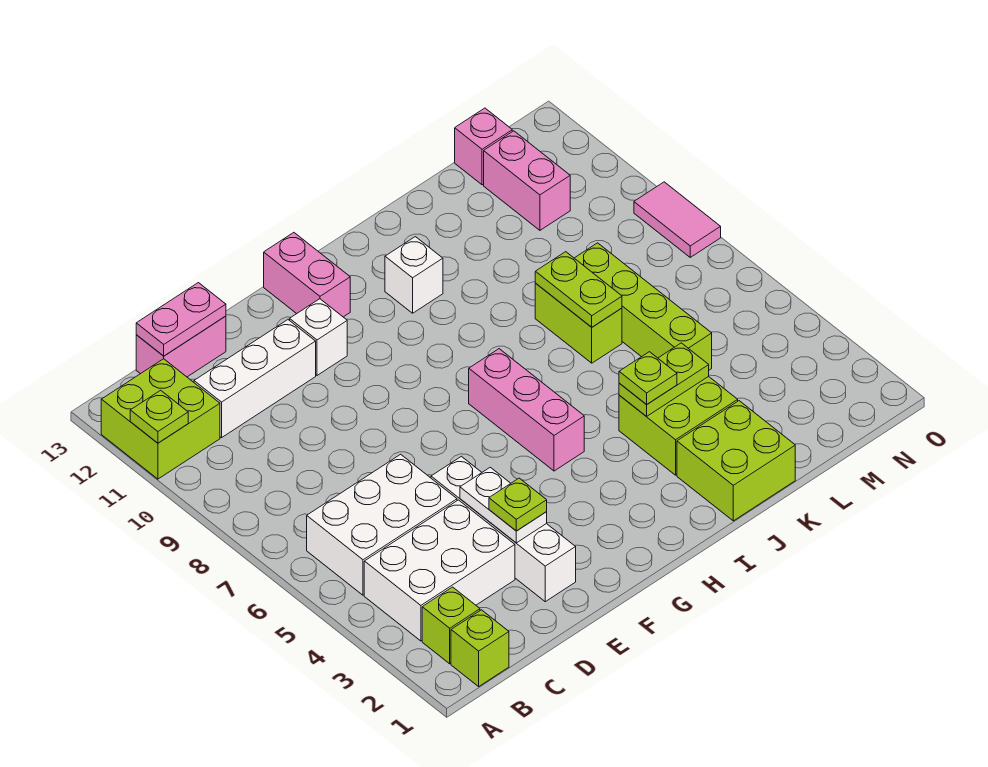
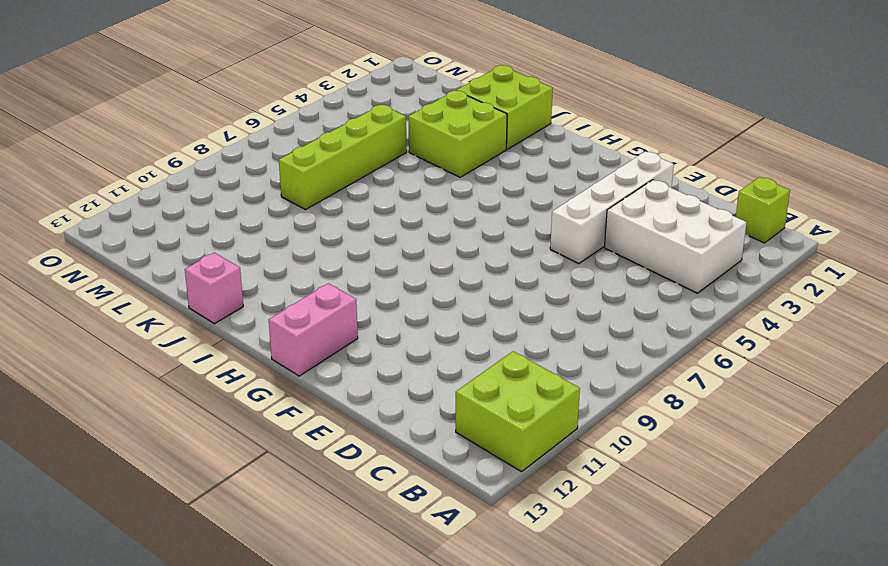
pink 1x1 brick [185,253,243,324] -> pink 1x1 brick moved to [455,108,512,185]
none -> lime 1x1 brick [422,587,480,664]
none -> white 2x3 brick [307,454,457,595]
none -> white 1x3 brick [194,320,316,438]

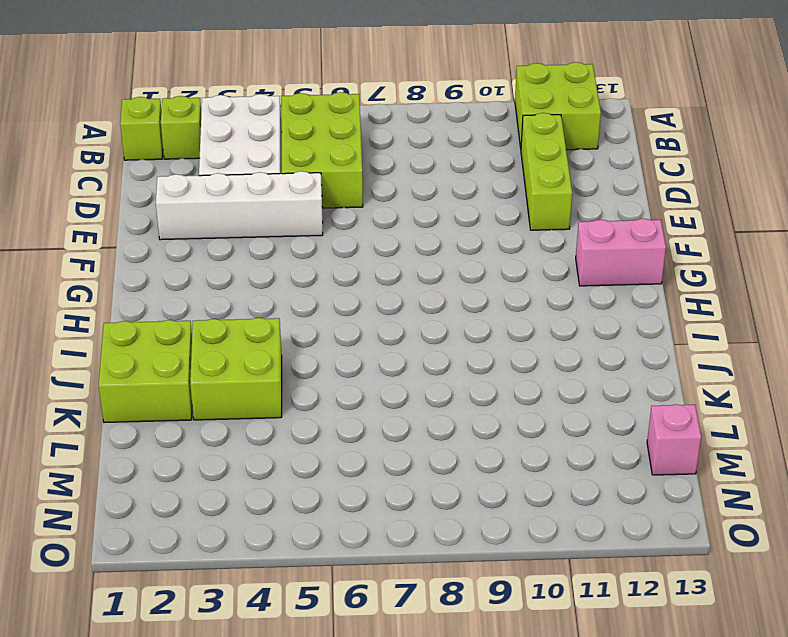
lime 2x3 brick [282,92,363,208] -> white 2x3 brick [307,454,457,595]
lime 1x3 brick [521,113,572,230] -> white 1x3 brick [194,320,316,438]
none -> pink 1x2 brick [136,316,226,377]
none -> white 1x1 brick [290,299,347,375]
none -> pink 1x3 brick [469,349,584,471]

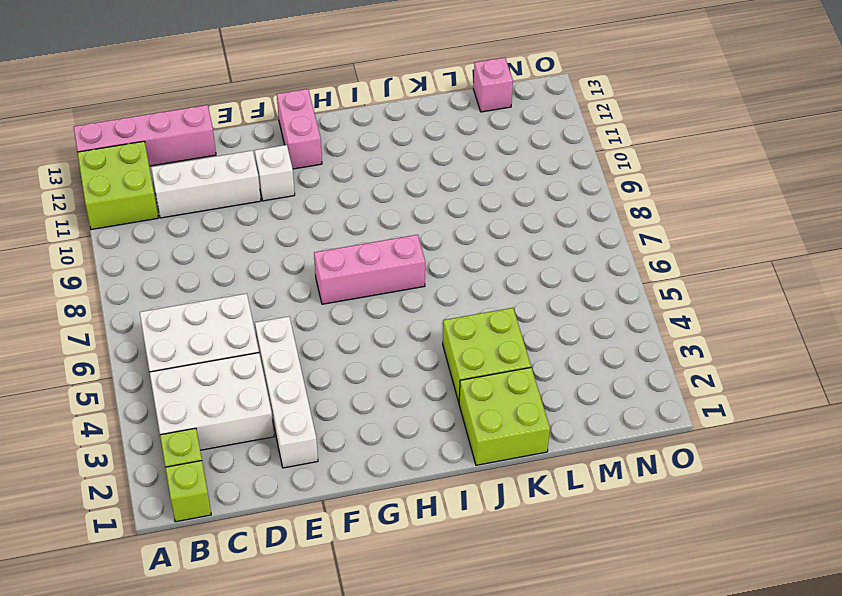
pink 1x4 brick [74,105,216,166] -> pink 1x2 brick [136,316,226,377]
pink 1x3 brick [314,235,425,304] -> pink 1x3 brick turned to [469,349,584,471]
none -> white 1x1 brick [385,237,443,313]
none -> lime 1x2 brick [535,284,622,363]
none -> lime 1x4 brick [575,243,712,370]

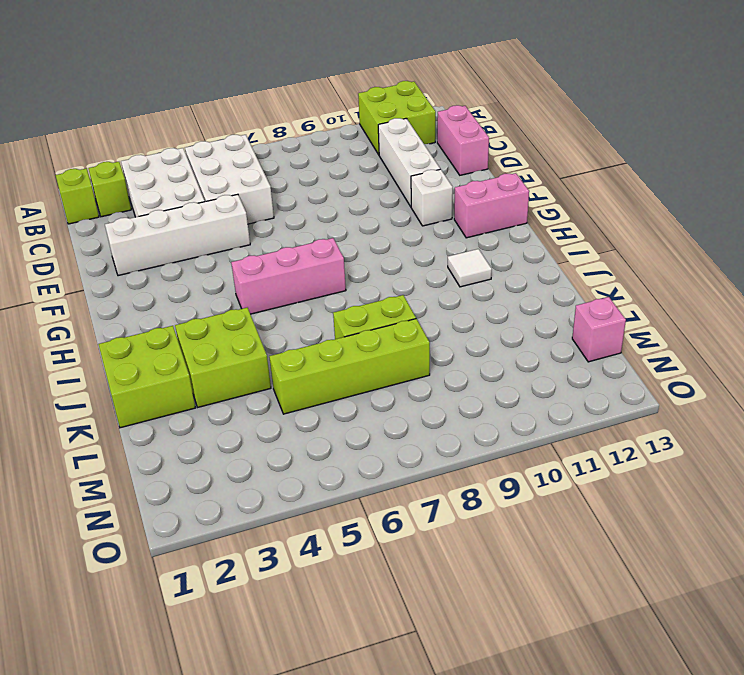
white 1x1 tile [448,249,492,287] -> white 1x1 brick [385,237,443,313]
none -> pink 1x2 brick [484,131,570,230]
none -> pink 1x2 tile [634,182,721,257]
none -> lime 1x1 plate [130,390,188,443]

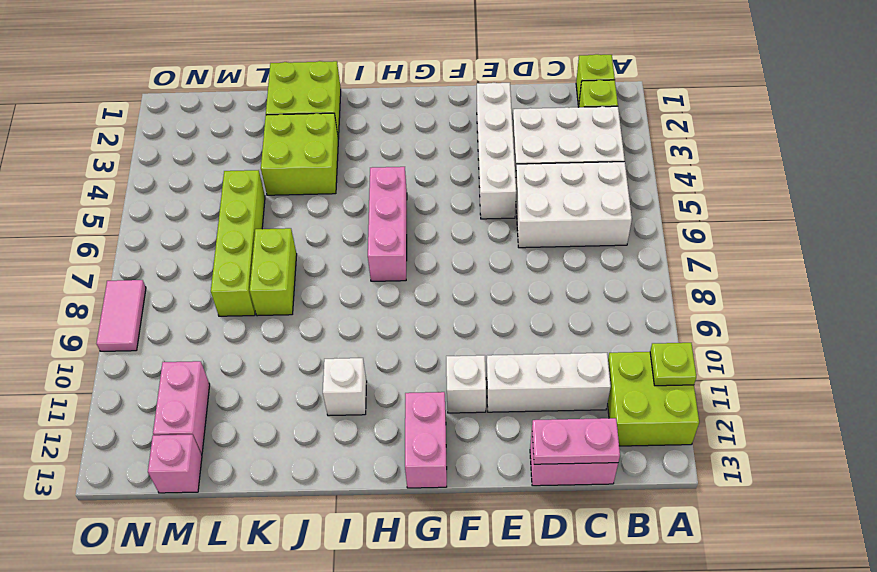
none -> white 1x2 plate [460,467,547,543]
none -> lime 1x2 plate [619,343,709,417]
none -> lime 1x2 plate [535,252,622,327]

